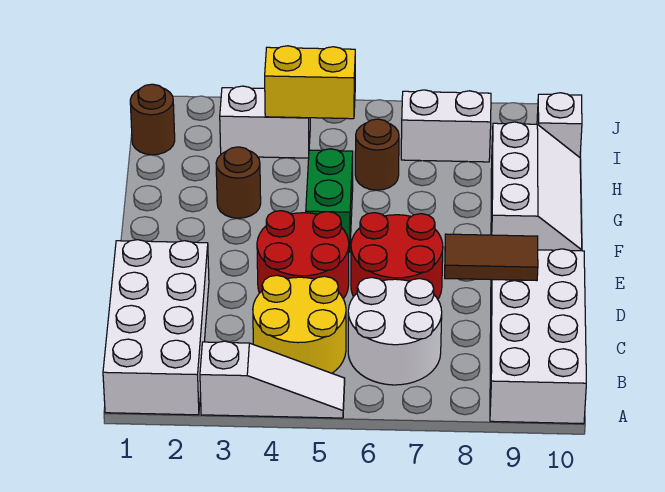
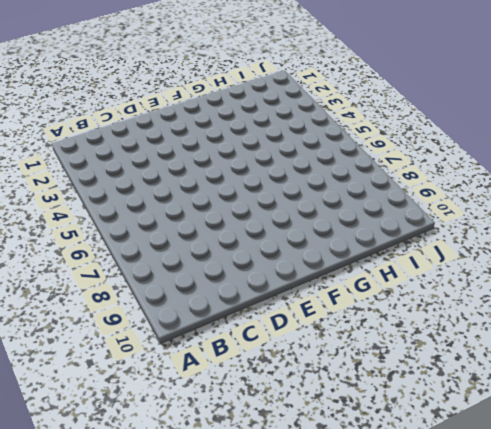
none -> white 2x4 brick [103,240,209,415]
none -> white 1x3 slope [200,341,345,418]
none -> white 2x4 brick [490,249,586,424]

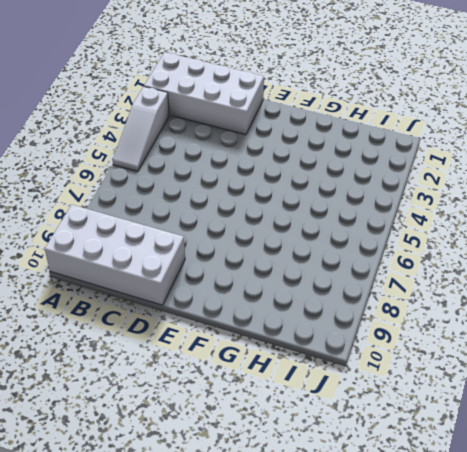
none -> yellow 2x2 round brick [253,275,346,373]
none -> white 2x2 round brick [348,278,442,385]
none -> red 2x2 round brick [257,211,349,299]

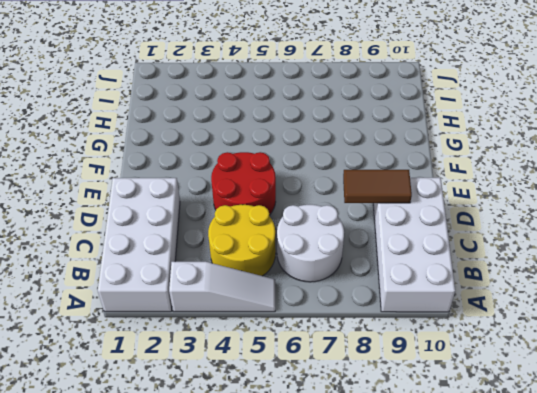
none -> red 2x2 round brick [351,213,443,299]
none -> green 1x2 brick [306,149,353,252]
none -> white 2x3 slope [491,122,582,251]

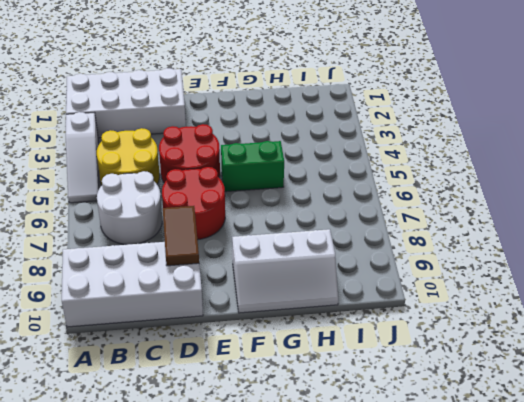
none -> brown 1x1 round brick [216,147,261,218]
none -> brown 1x1 round brick [355,119,399,190]
none -> brown 1x1 round brick [130,84,175,155]

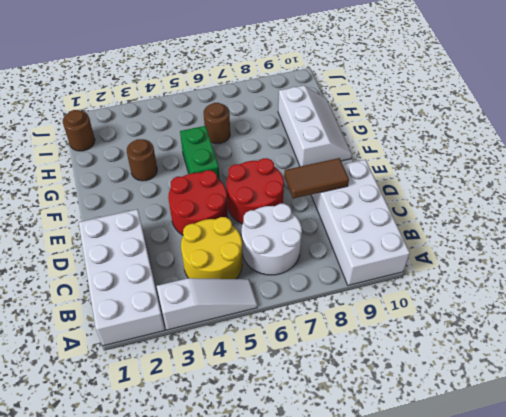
none -> white 1x2 brick [220,86,310,158]
none -> white 1x2 brick [401,90,491,162]
none -> white 1x1 brick [537,93,582,157]

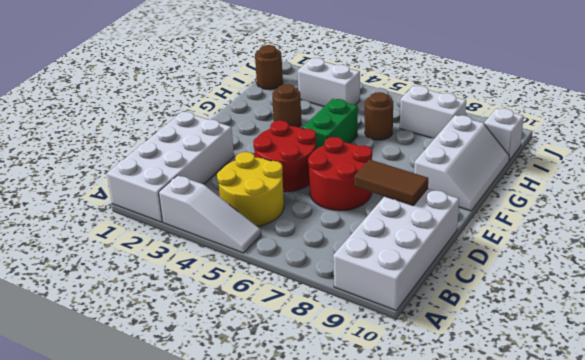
none -> white 2x2 round brick [348,278,442,385]
none -> yellow 1x2 brick [265,46,355,119]

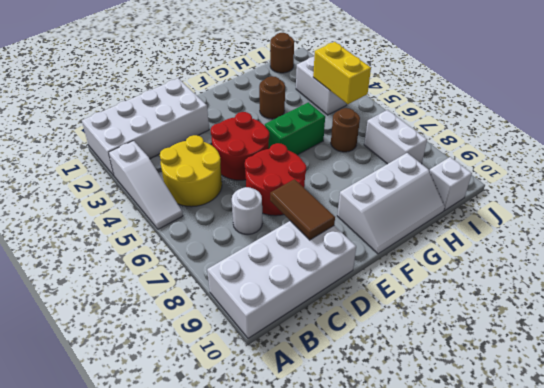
white 1x1 round brick [232,187,262,235] -> white 2x2 round brick [348,278,442,385]

